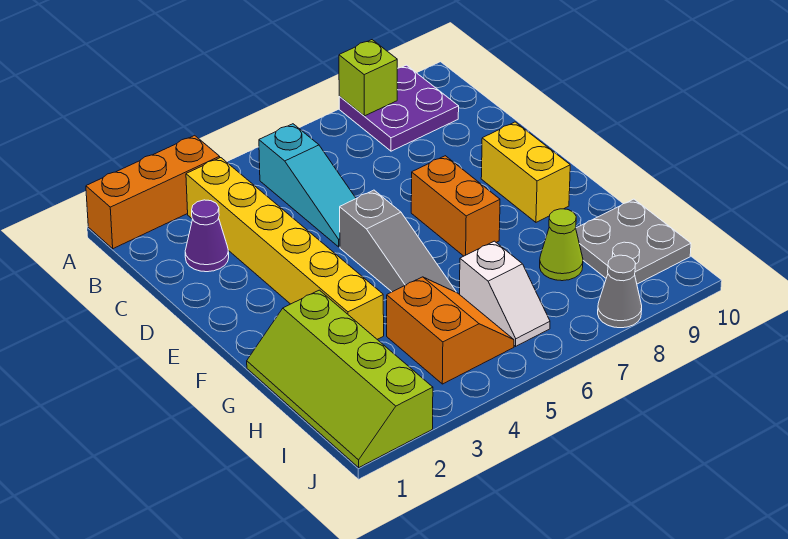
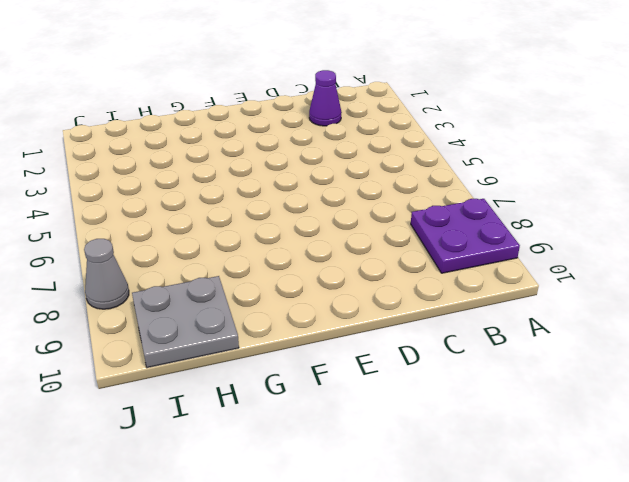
none -> orange 1x3 brick [86,135,220,249]
none -> yellow 1x6 brick [186,158,384,339]
none -> cyan 1x3 slope [259,124,356,247]

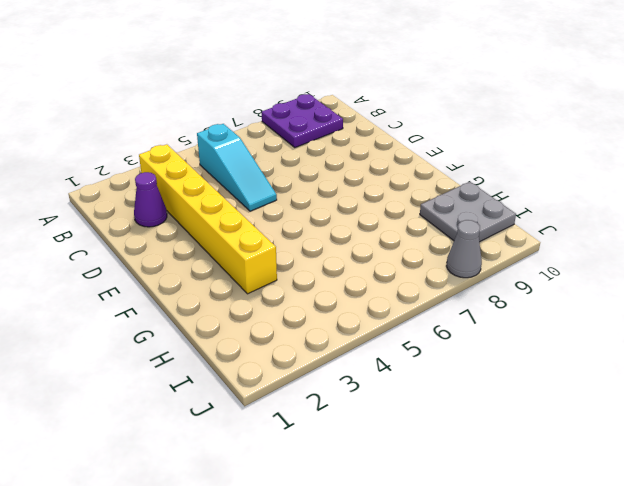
none -> orange 1x3 brick [86,135,220,249]
none -> grey 1x3 slope [340,190,456,292]
none -> orange 1x2 brick [411,156,500,256]

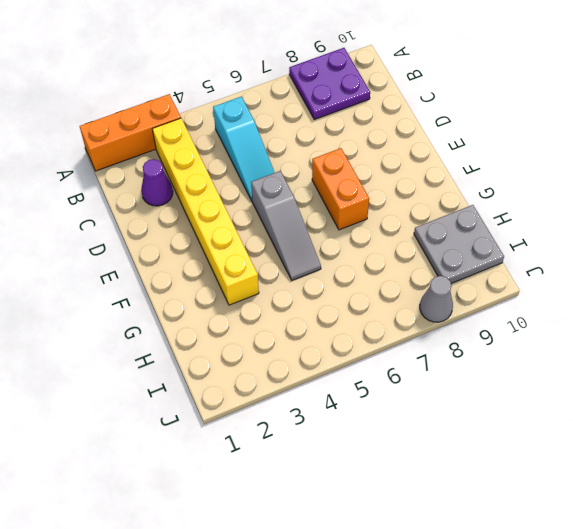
none -> yellow 1x2 brick [481,122,570,222]
none -> lime 2x4 slope [247,290,433,467]
none -> orange 2x2 slope [387,277,514,384]

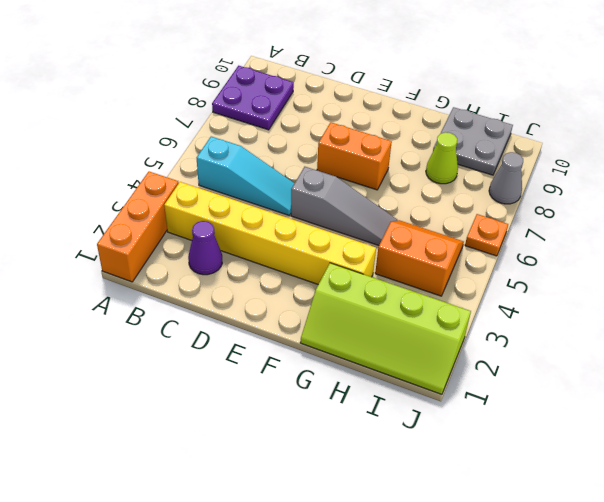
orange 1x1 plate [465,214,508,256] -> none
none -> yellow 1x2 brick [481,122,570,222]
none -> white 1x2 slope [460,241,550,346]
none -> lime 1x1 brick [339,40,397,116]

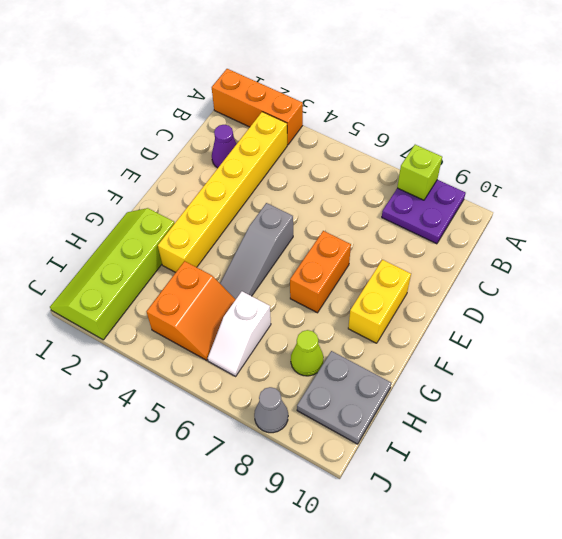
none -> cyan 1x3 slope [259,124,356,247]

